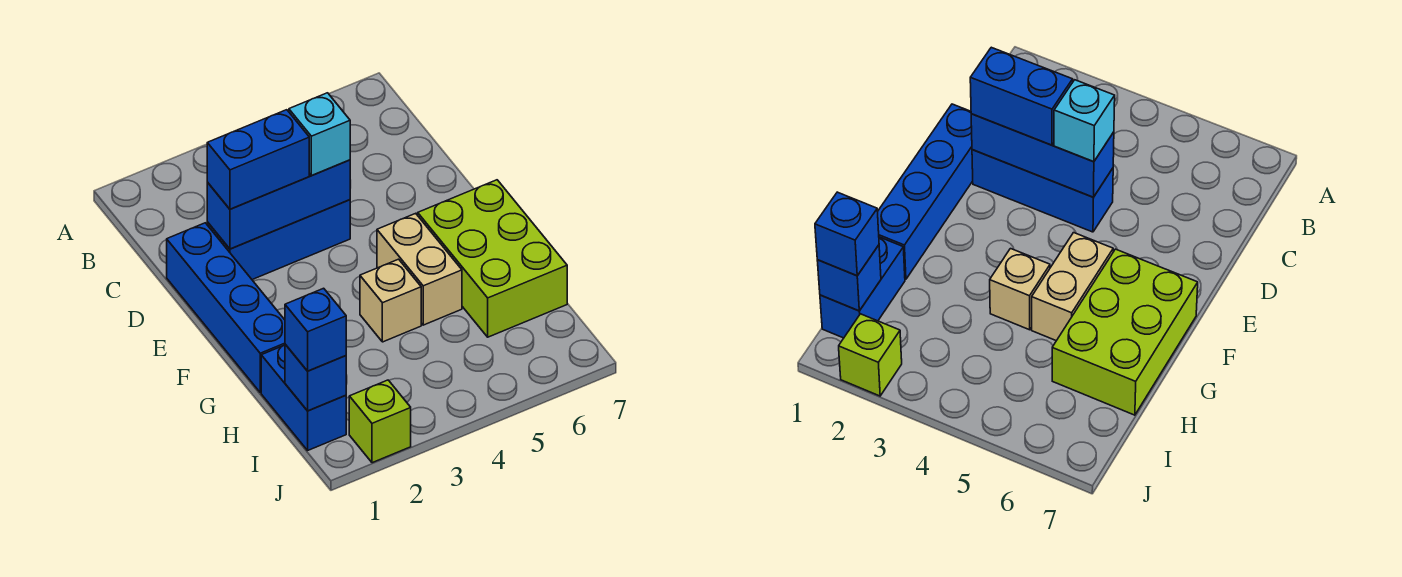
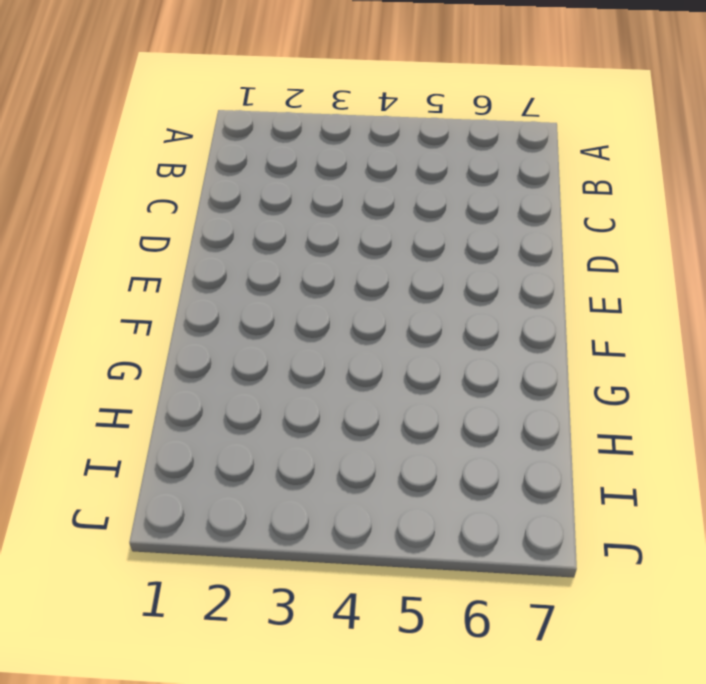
none -> blue 1x4 brick [167,223,285,392]
none -> blue 1x3 brick [207,200,350,280]
none -> tan 1x2 brick [377,213,462,325]

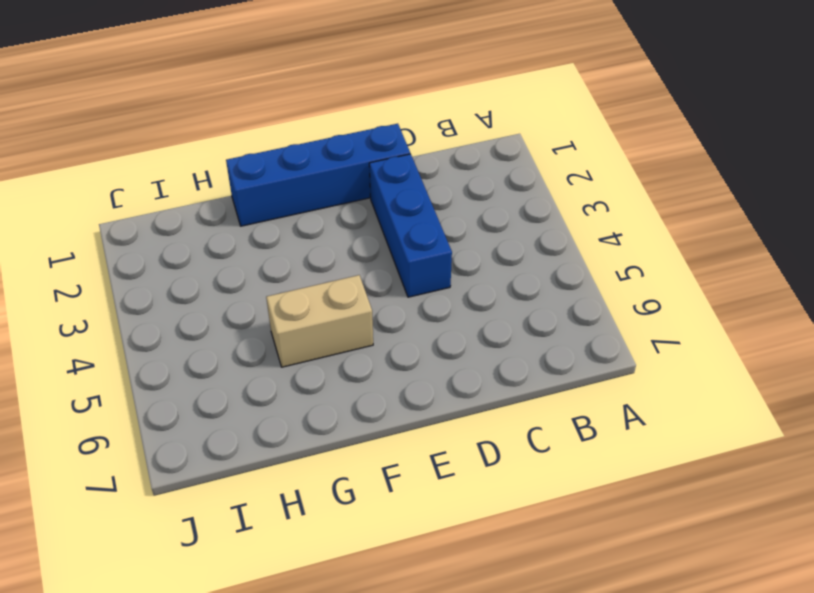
none -> lime 2x3 brick [418,180,567,337]
none -> tan 1x1 brick [360,259,421,342]
none -> blue 1x2 brick [261,345,346,450]

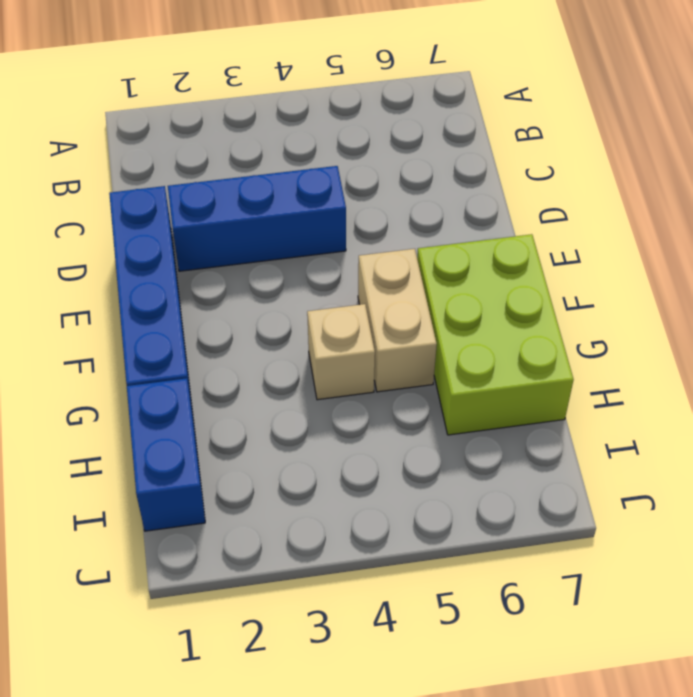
none -> lime 1x1 brick [349,380,411,463]
none -> blue 1x3 brick [207,160,350,249]
none -> blue 1x1 brick [285,344,346,411]

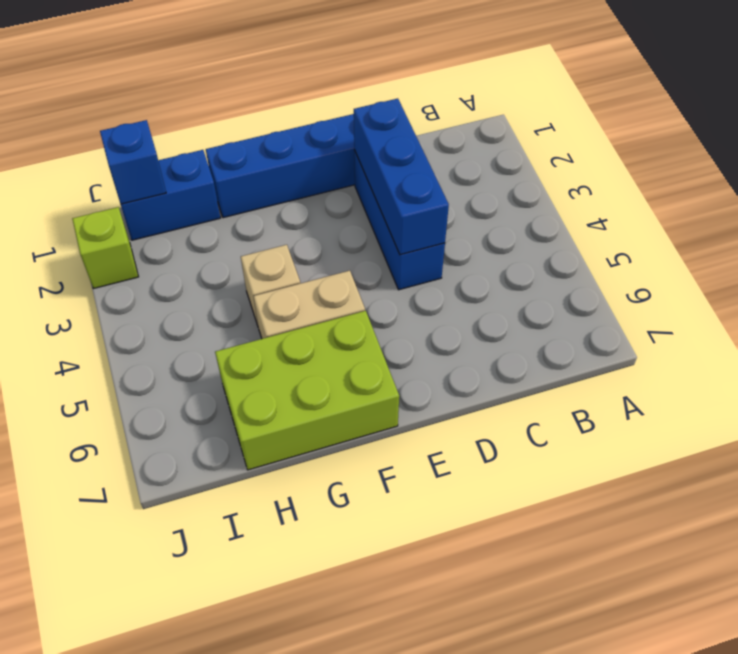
none -> blue 1x2 brick [207,110,309,209]
none -> cyan 1x1 brick [289,93,350,176]
none -> blue 1x1 brick [285,288,346,371]

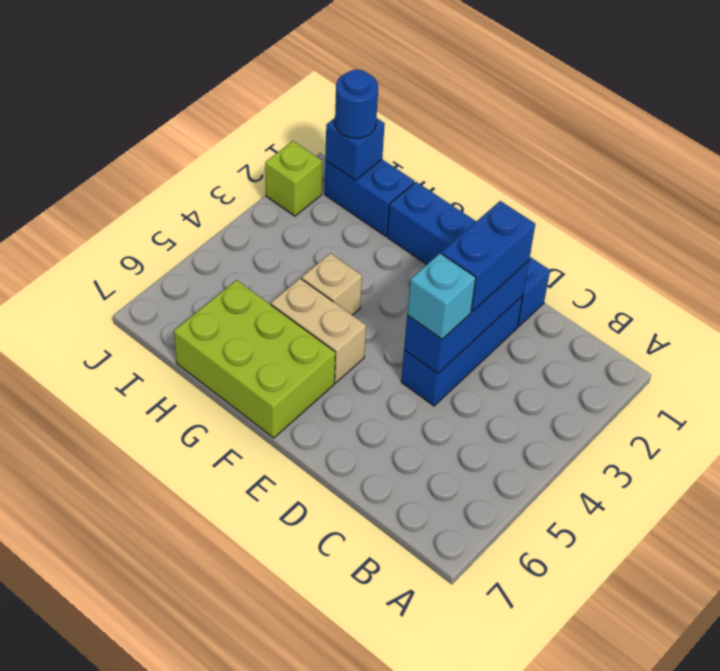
blue 1x1 round brick [335,70,378,138] -> blue 1x1 brick [285,288,346,371]

